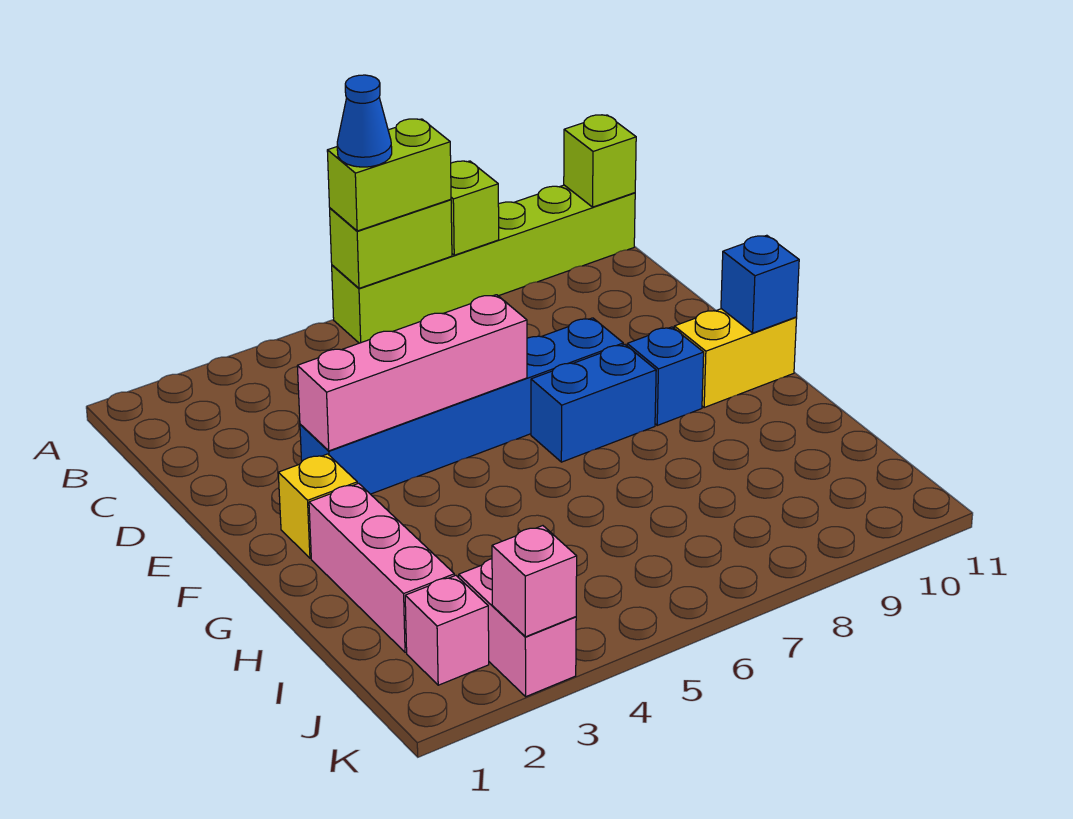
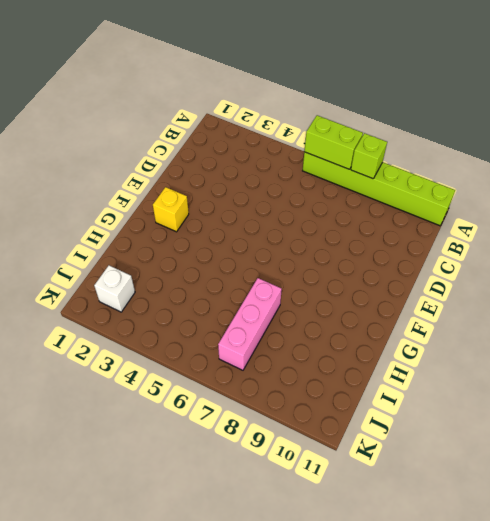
pink 1x3 brick [218,278,282,370] -> pink 1x3 brick moved to [309,483,454,652]
white 1x1 brick [94,265,135,312] -> pink 1x1 brick [405,575,489,685]
none -> blue 1x6 brick [300,318,623,494]
none -> blue 1x2 brick [531,344,656,462]
none -> blue 1x1 brick [627,327,704,425]

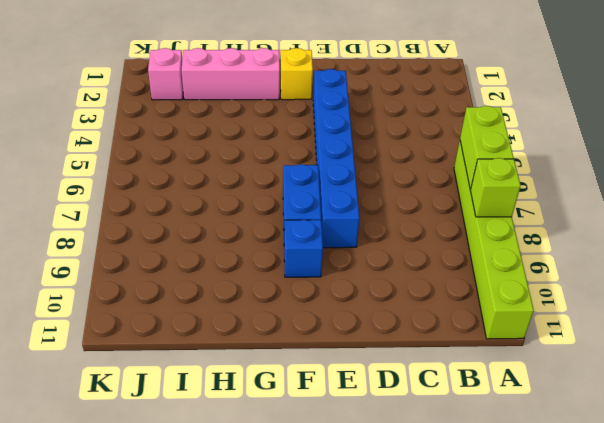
none -> yellow 1x2 brick [674,309,797,407]
none -> pink 1x2 brick [459,559,576,696]
none -> lime 1x1 brick [564,115,636,207]

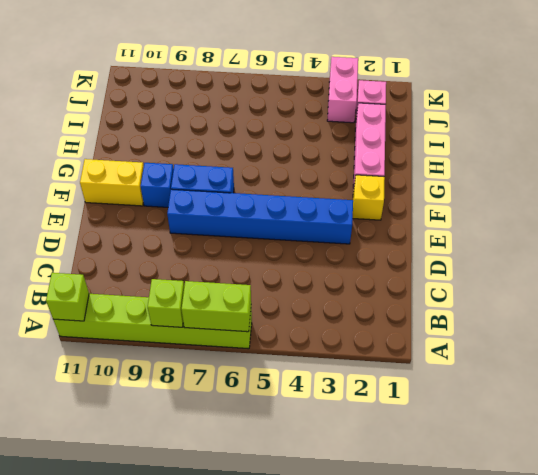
none -> pink 1x4 brick [297,295,527,451]
none -> blue 1x1 brick [721,235,799,333]
none -> pink 1x1 brick [492,526,577,637]

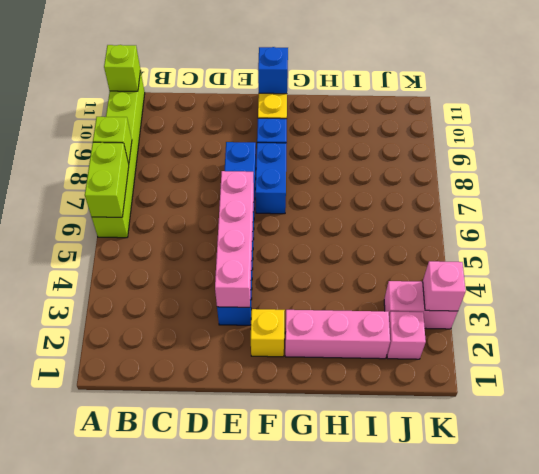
none -> lime 1x2 brick [327,119,451,231]
none -> blue 1x1 cone [337,75,392,167]

